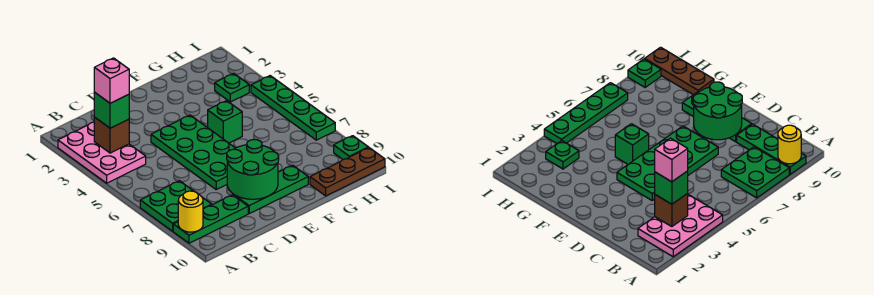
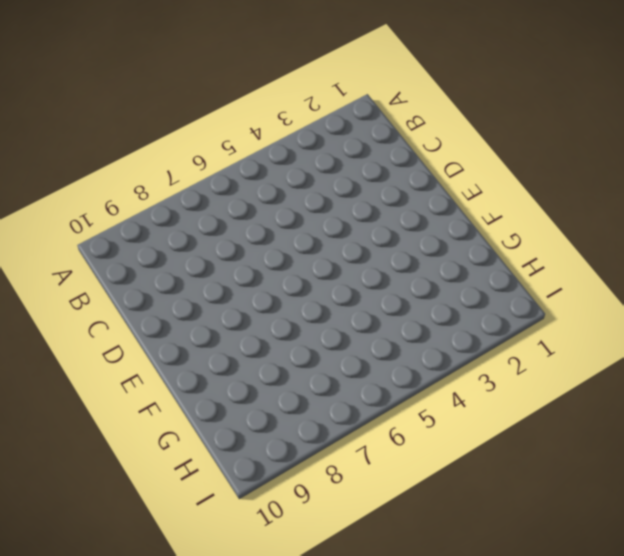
none -> pink 2x3 plate [58,122,146,183]
none -> green 2x2 plate [140,181,212,231]
none -> green 1x3 plate [173,195,248,243]

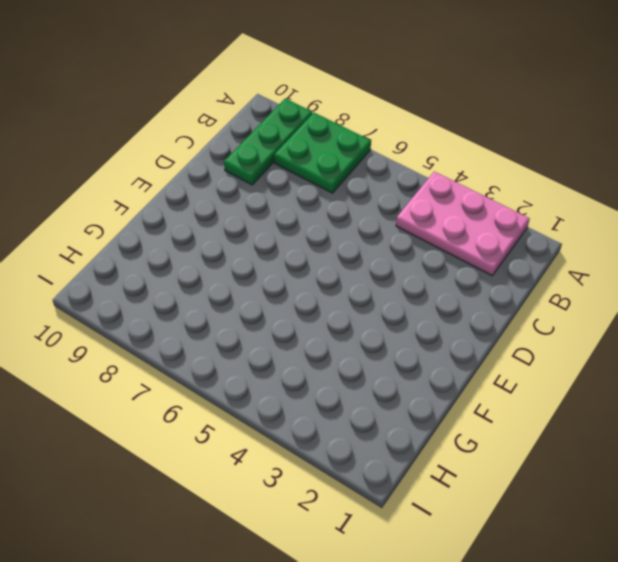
none -> green 2x4 plate [151,115,235,189]
none -> green 1x3 plate [233,165,308,213]
none -> green 1x1 brick [208,101,242,143]

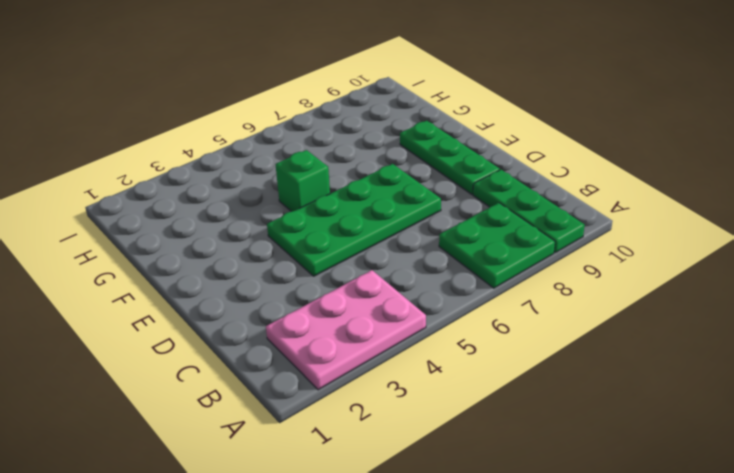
none -> brown 1x3 plate [310,148,385,196]
none -> green 1x1 plate [215,73,249,102]
none -> green 1x4 plate [251,76,335,140]

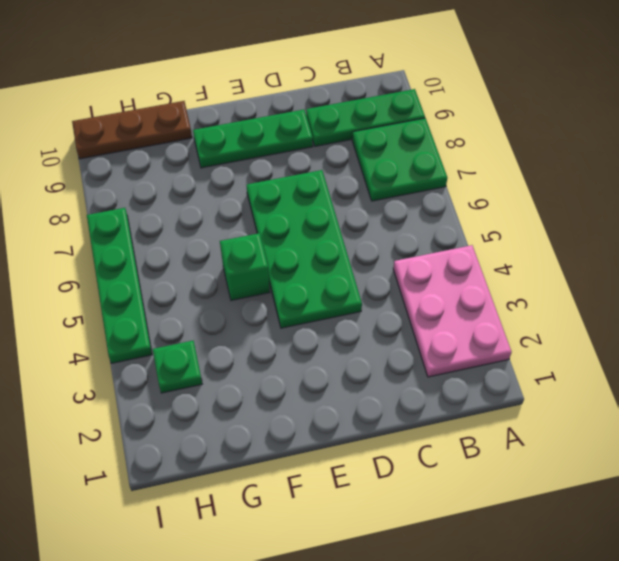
none -> green 1x1 plate [334,136,368,160]
none -> yellow 1x1 round brick [178,191,203,232]
none -> brown 1x1 brick [94,117,129,153]

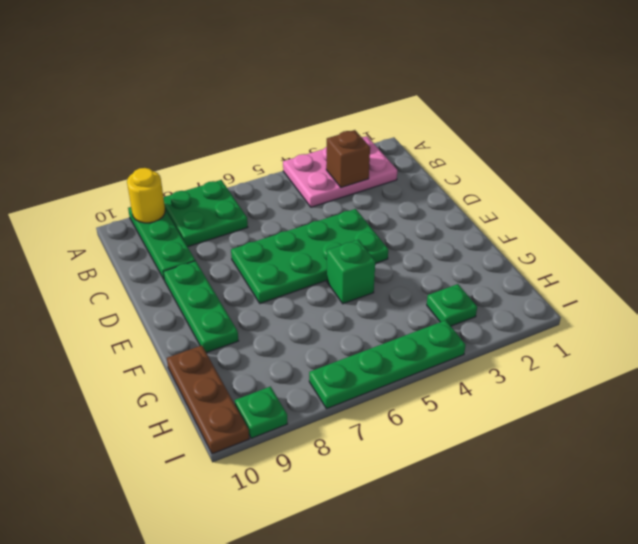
none -> green 2x2 round brick [227,140,279,199]
none -> green 1x1 brick [94,92,129,128]
none -> pink 1x1 brick [94,58,129,103]

